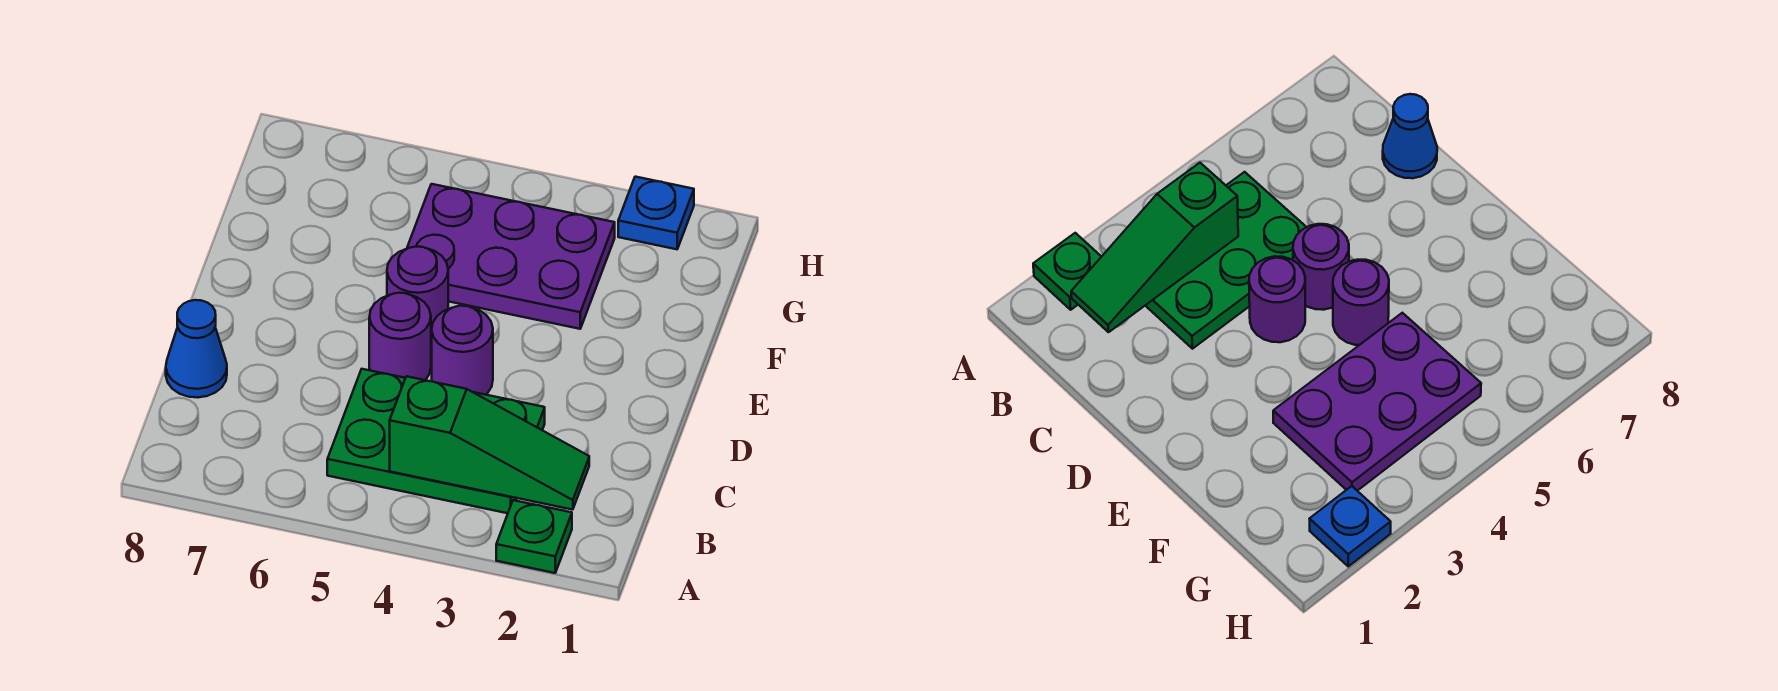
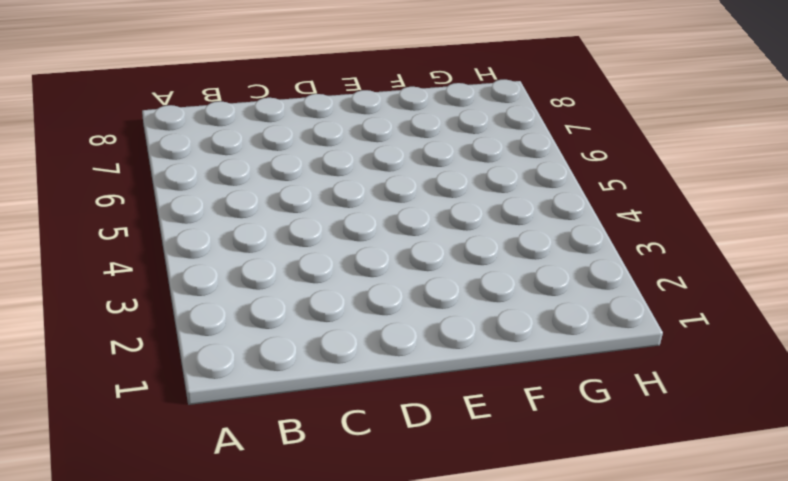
none -> green 1x1 plate [496,500,572,573]
none -> green 2x3 plate [327,369,545,513]

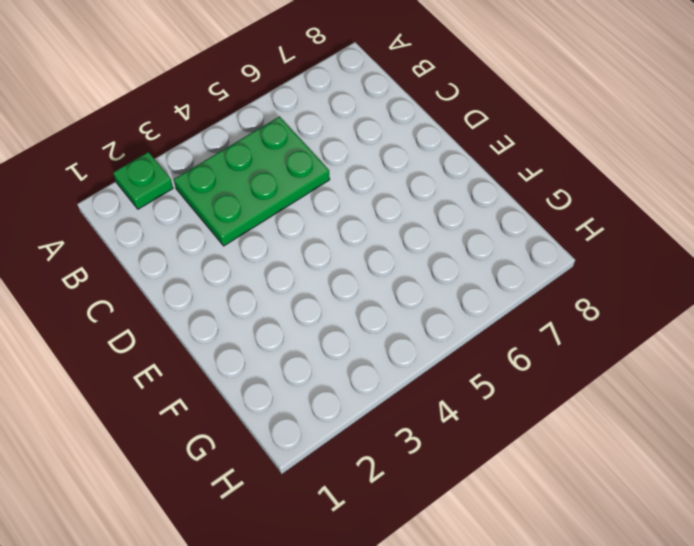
none -> blue 1x1 cone [166,300,227,398]
none -> purple 1x1 round brick [432,306,493,395]

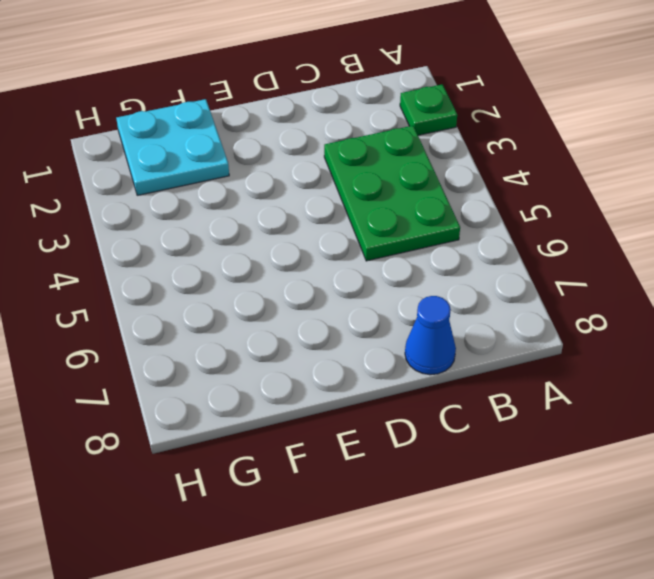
cyan 2x2 plate [116,99,229,195] -> none
none -> purple 1x1 round brick [432,306,493,395]
none -> purple 1x1 round brick [369,293,431,380]

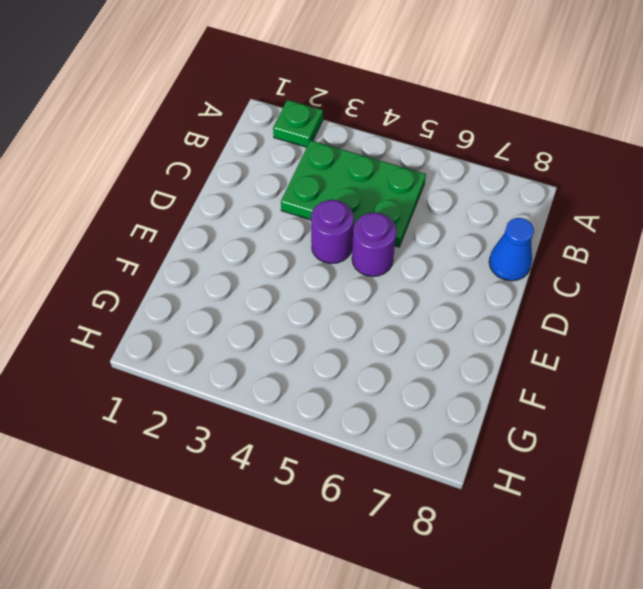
none -> purple 1x1 round brick [387,247,448,341]
none -> purple 2x3 plate [407,184,615,329]

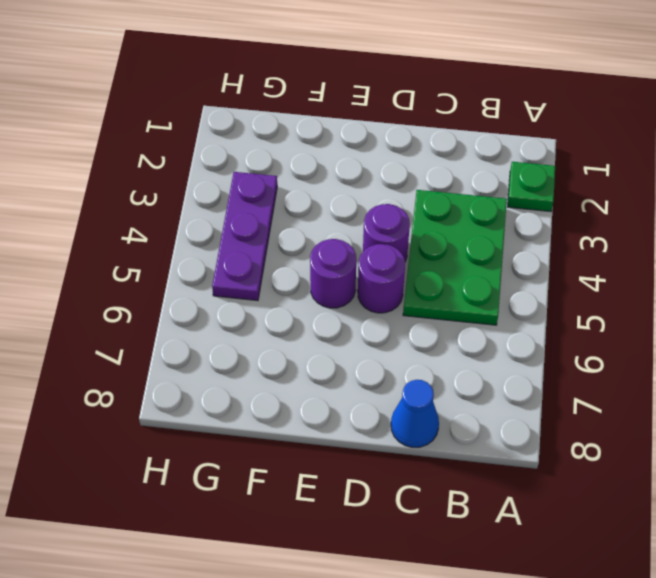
purple 1x3 plate [212,172,277,301] -> purple 2x3 plate [407,184,615,329]
none -> blue 1x1 plate [618,177,694,249]
none -> green 1x3 slope [390,376,589,510]

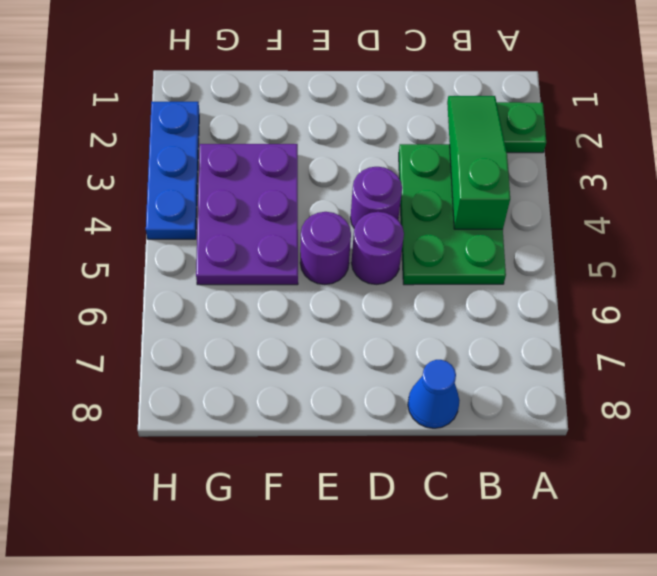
blue 1x3 plate [146,102,199,239] -> blue 1x1 plate [618,177,694,249]

